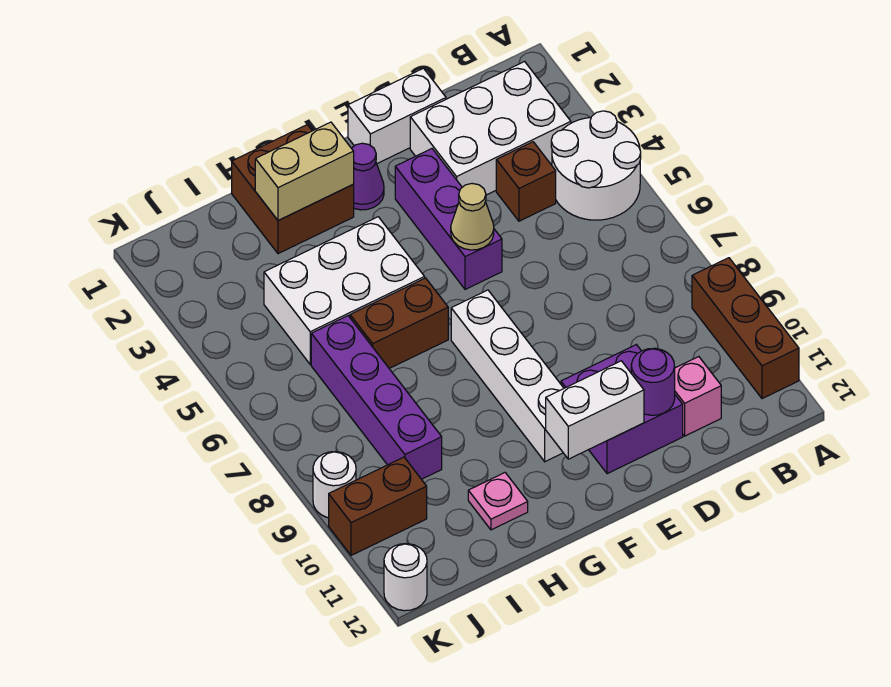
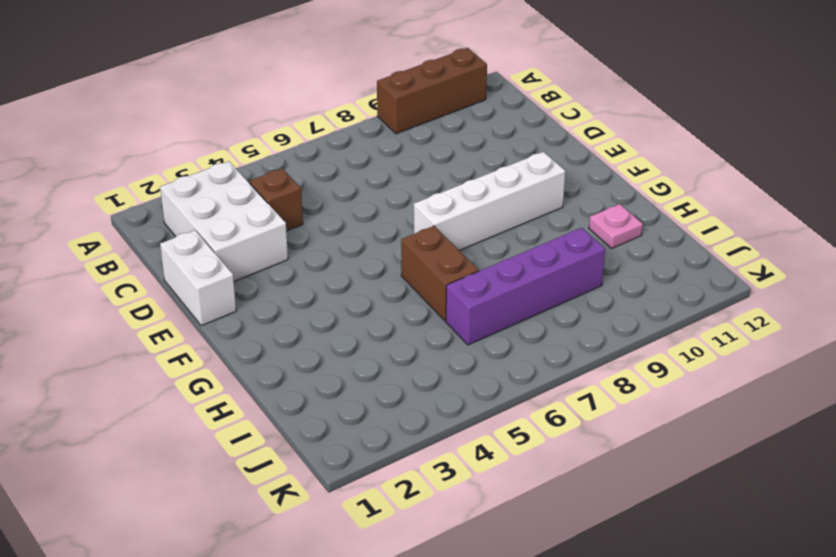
none -> white 2x2 round brick [551,111,641,220]
none -> pink 1x1 brick [675,357,721,436]
none -> purple 2x2 brick [561,345,683,474]

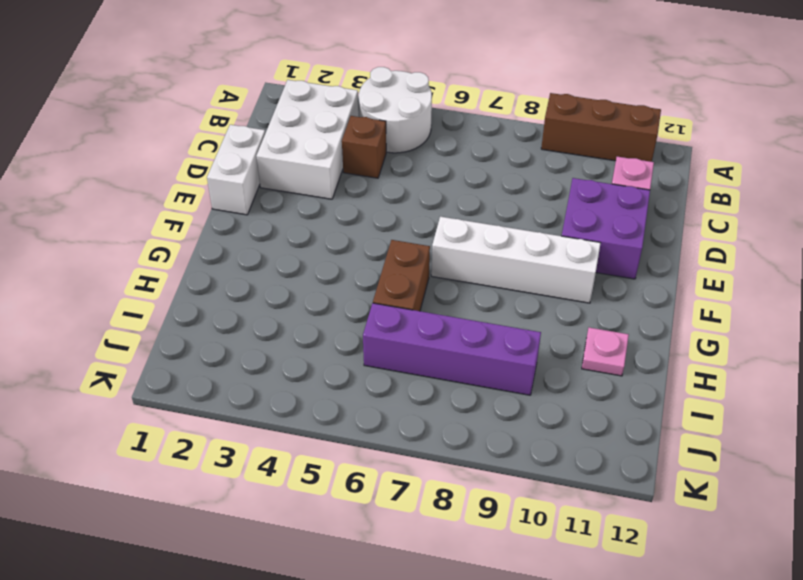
none -> purple 1x3 brick [395,149,502,289]
none -> purple 1x1 cone [352,143,384,210]
none -> brown 2x2 brick [232,125,354,254]

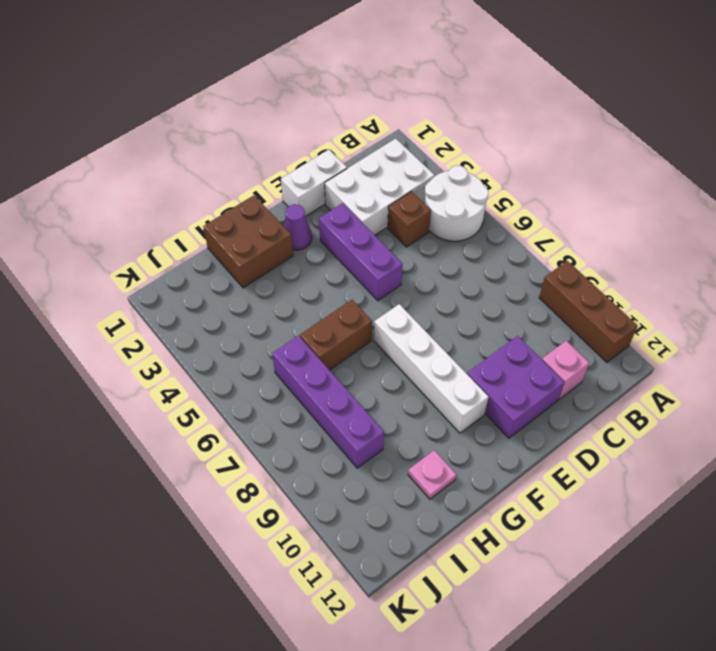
none -> white 2x3 brick [264,217,425,364]
none -> brown 1x2 brick [329,457,427,555]
none -> white 1x1 round brick [313,452,356,518]

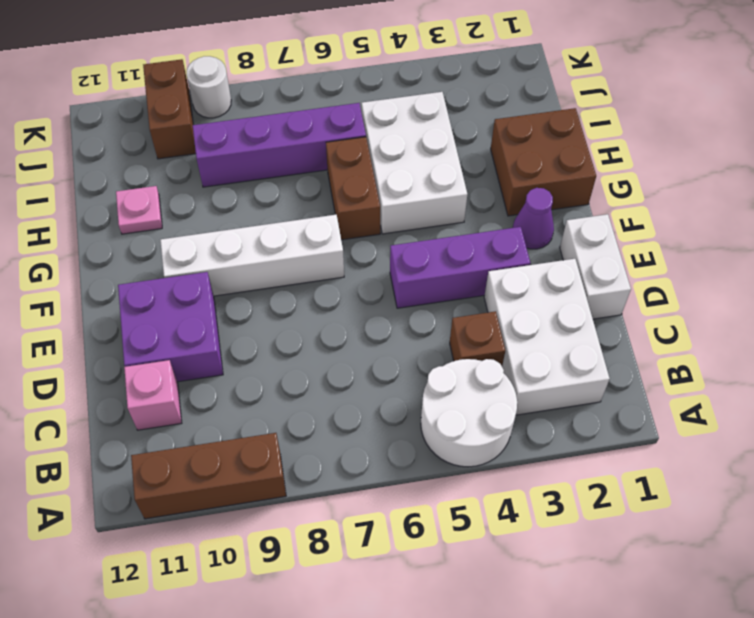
none -> white 1x1 round brick [384,544,427,611]
none -> purple 1x1 round brick [631,348,675,415]
none -> tan 1x1 cone [451,184,494,250]

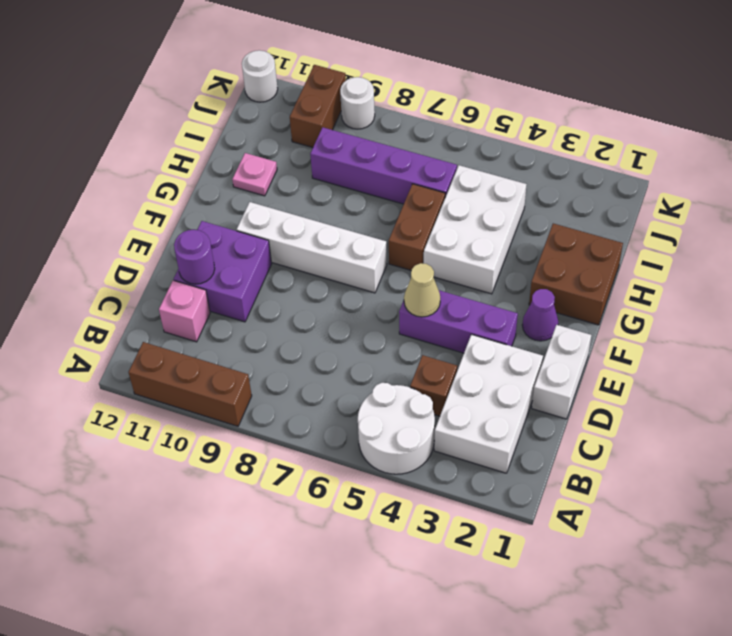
none -> white 1x2 brick [546,361,644,459]
none -> tan 1x2 brick [255,122,354,221]

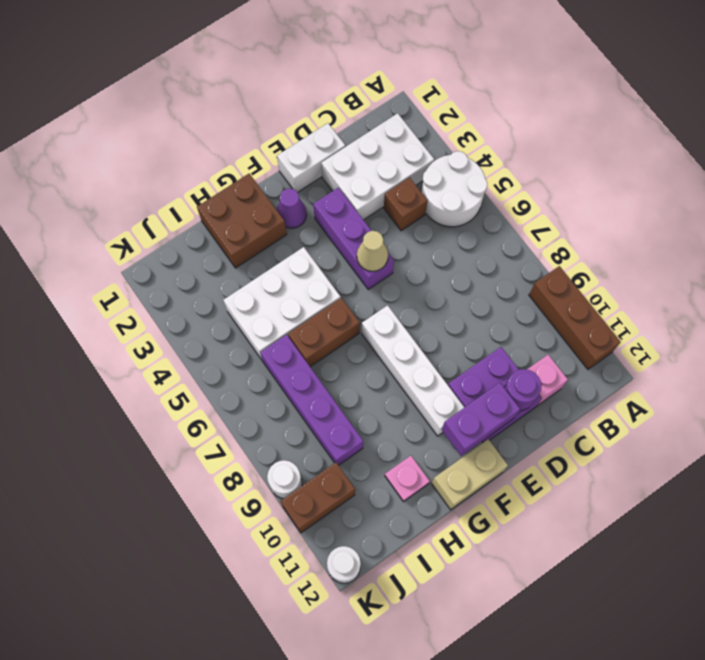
purple 1x2 brick [442,383,520,456] -> white 1x2 brick [546,361,644,459]
tan 1x2 brick [432,439,508,510] -> tan 1x2 brick moved to [255,122,354,221]

